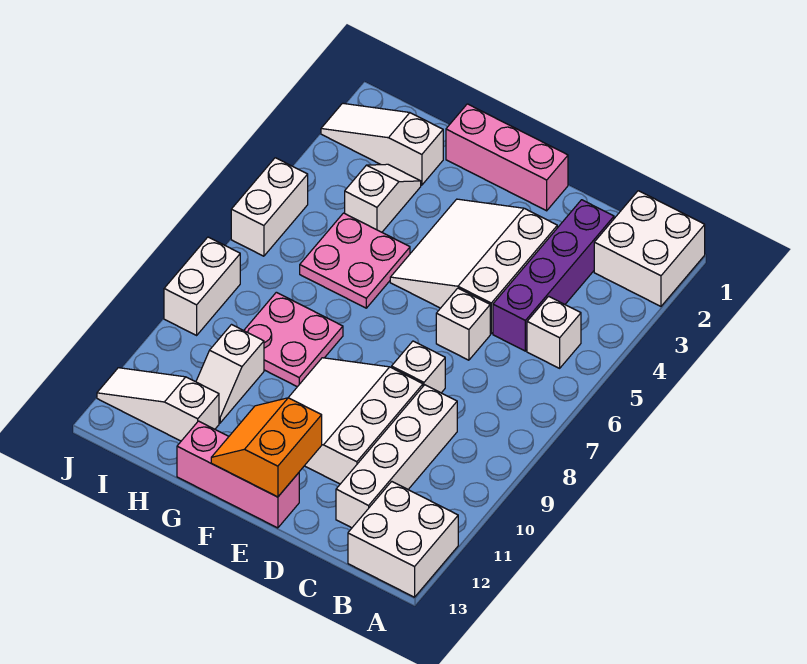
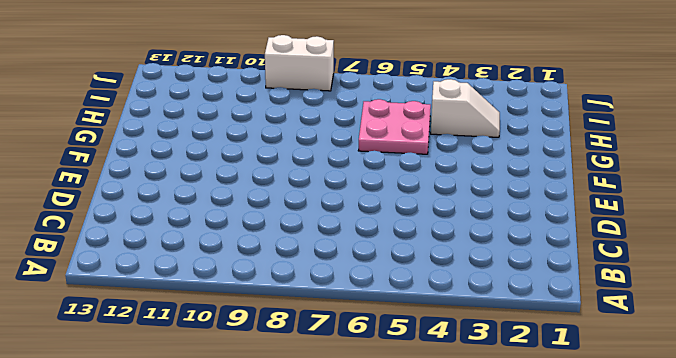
none -> white 2x2 brick [594,191,705,306]
none -> white 2x2 brick [348,481,458,597]
none -> white 1x1 brick [527,296,581,368]

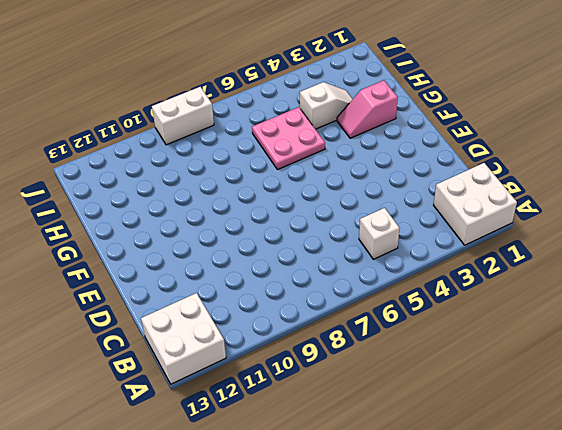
pink 1x2 slope [337,80,398,138] -> none
none -> purple 1x4 brick [493,200,614,351]
none -> white 1x4 brick [336,385,457,528]
none -> white 3x3 slope [390,199,557,334]

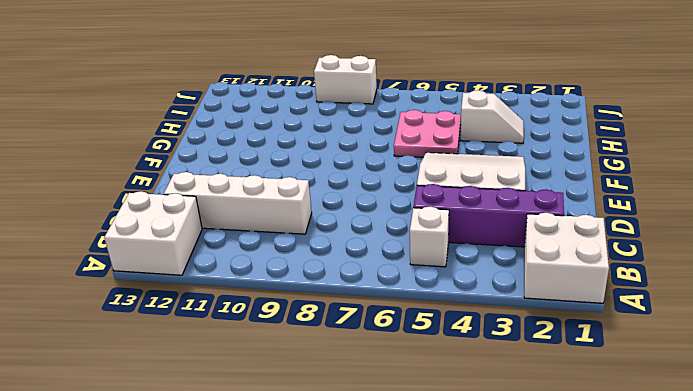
none -> white 1x1 brick [436,288,490,360]
none -> white 1x1 brick [392,341,445,393]
none -> white 3x3 slope [288,358,423,484]

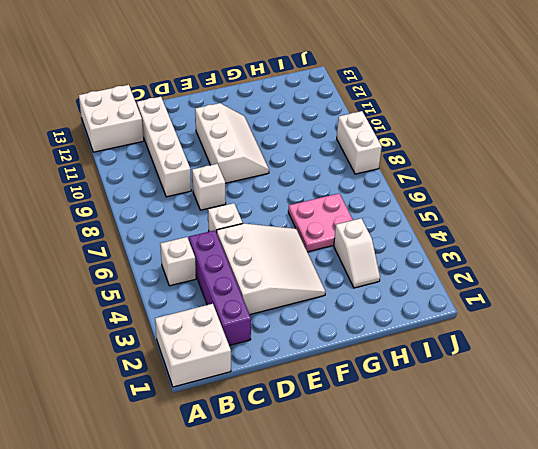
white 2x3 slope [195,103,269,183] -> white 3x3 slope [288,358,423,484]
none -> pink 1x3 brick [446,104,568,211]
none -> pink 1x3 brick [177,421,299,528]
none -> pink 2x2 plate [244,292,343,387]

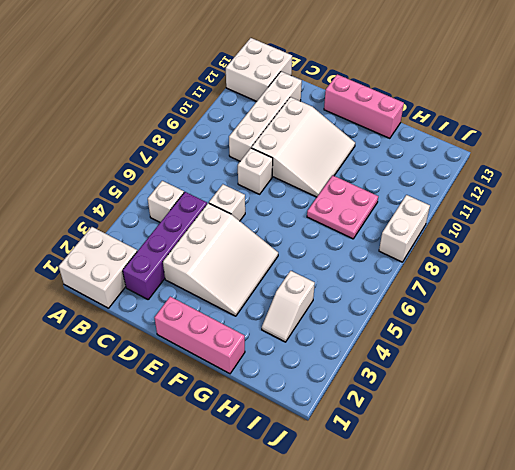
none -> pink 2x2 plate [300,213,410,308]
none -> white 1x3 slope [321,103,443,185]
none -> white 1x2 slope [196,325,264,423]

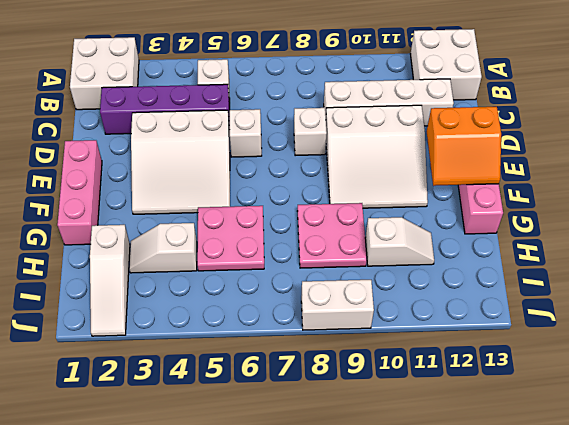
none -> white 1x3 slope [97,368,219,441]
none -> white 1x2 brick [231,158,308,256]

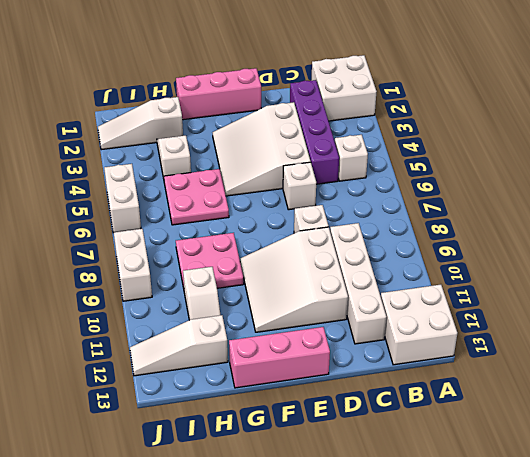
none -> orange 2x2 slope [211,398,322,497]

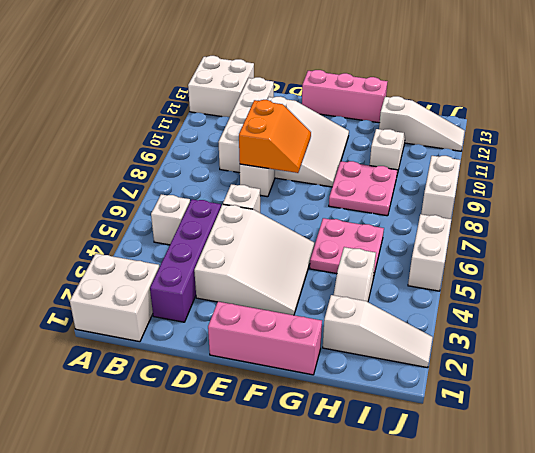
orange 2x2 slope [239,100,311,173] -> orange 2x2 slope moved to [211,398,322,497]

